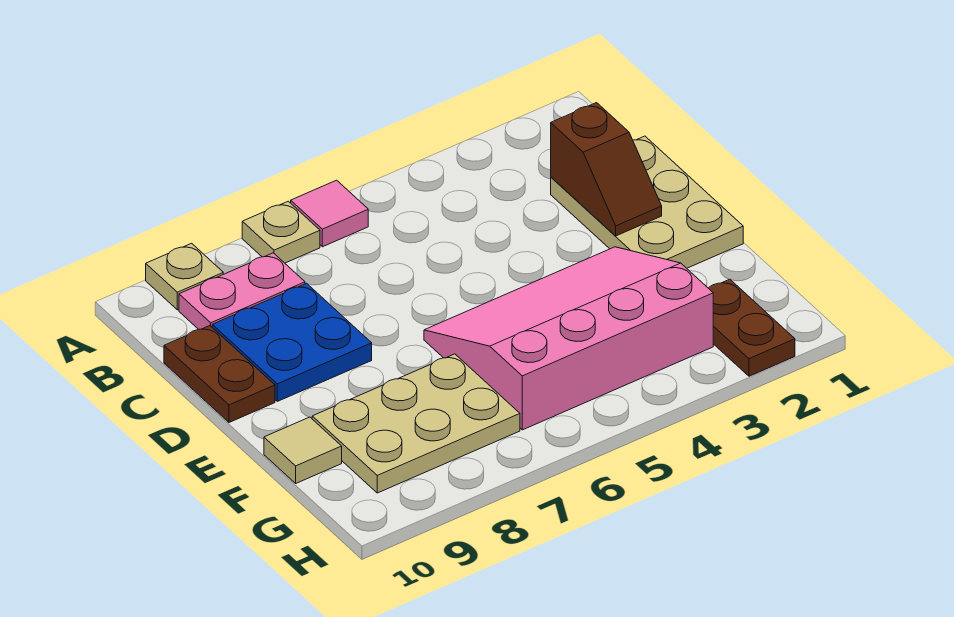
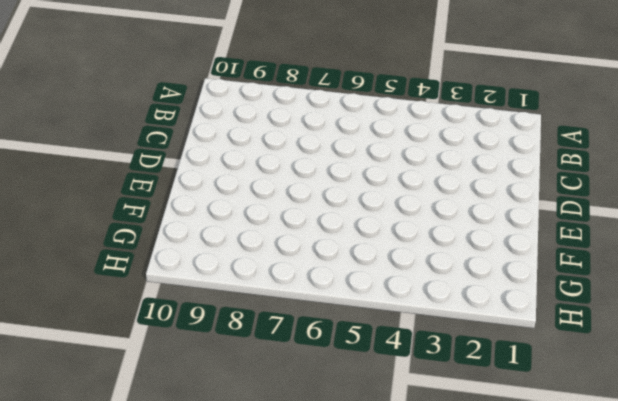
none -> pink 1x1 tile [291,180,368,247]
none -> tan 1x1 plate [242,201,320,263]
none -> tan 1x1 plate [146,243,223,310]

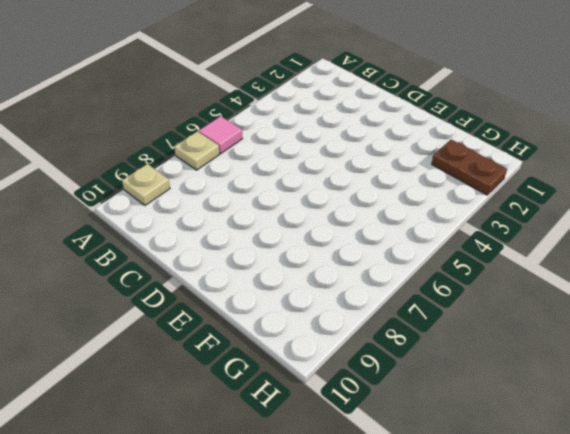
none -> pink 1x2 plate [179,253,305,329]
none -> tan 2x3 plate [551,136,743,268]
none -> blue 2x2 plate [212,283,372,401]

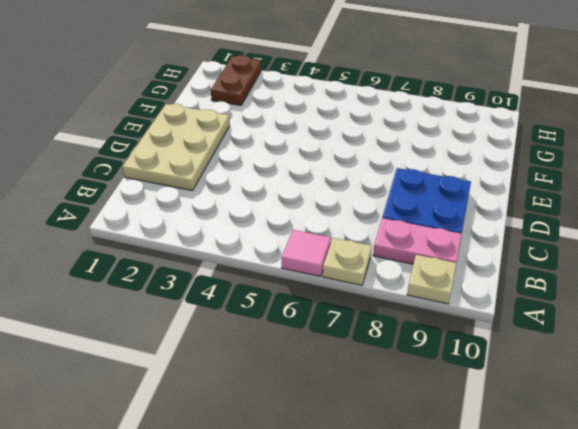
none -> brown 1x2 plate [164,326,275,422]
none -> pink 3x4 slope [424,247,713,430]
none -> tan 2x3 plate [312,354,520,493]

